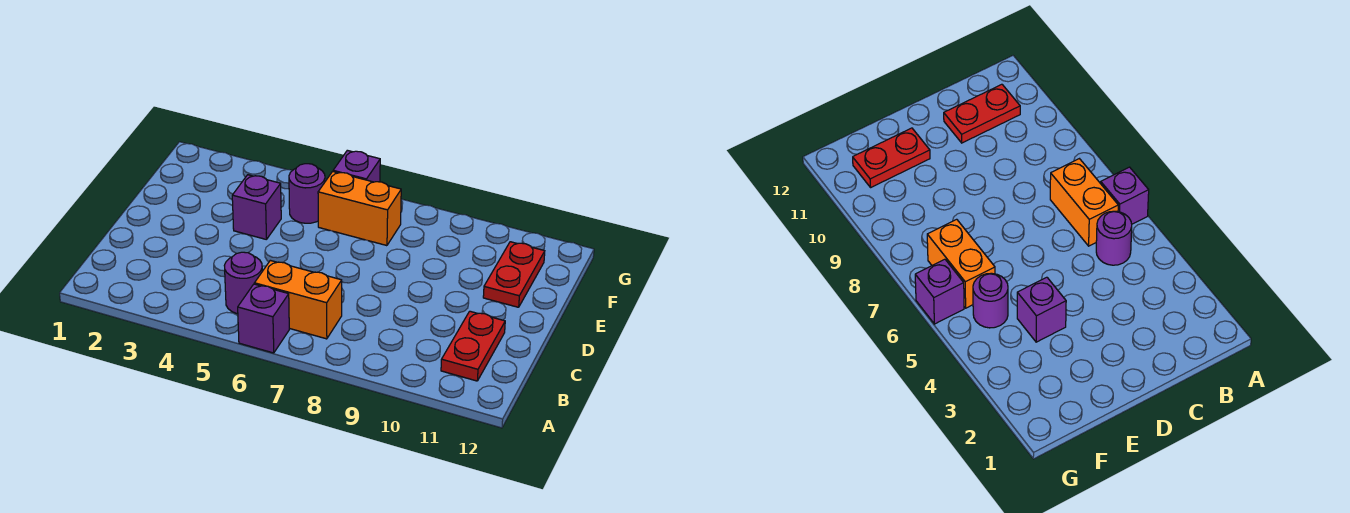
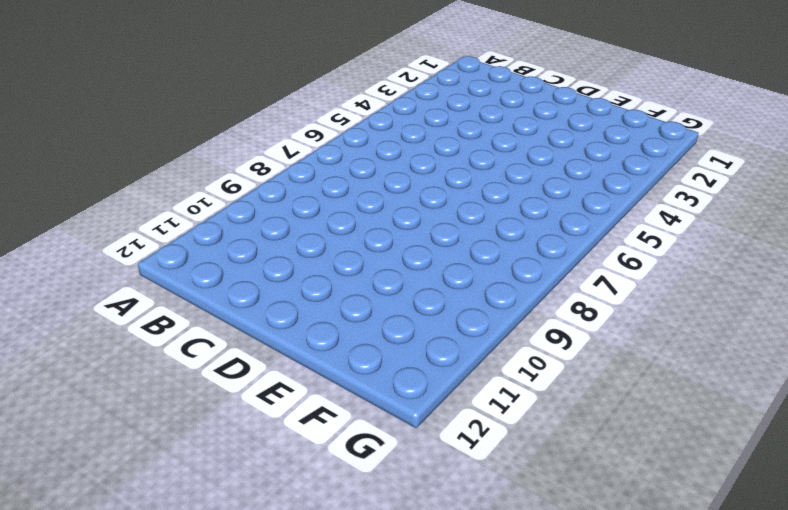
none -> purple 1x1 brick [238,284,289,353]
none -> purple 1x1 round brick [224,252,262,314]

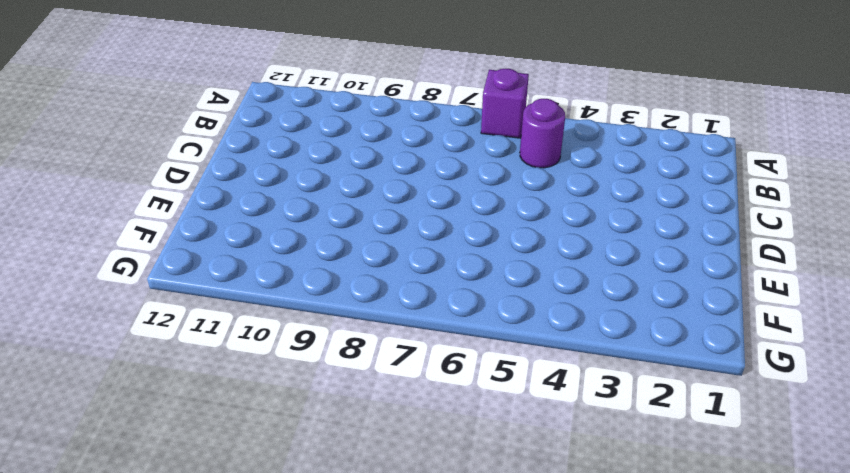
none -> orange 1x2 brick [255,260,342,339]
none -> red 1x2 plate [441,311,505,381]

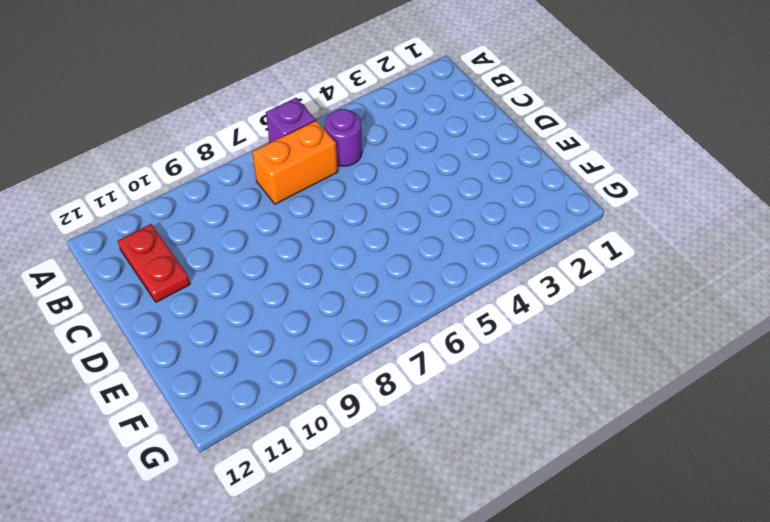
none -> purple 1x1 brick [232,175,281,240]
none -> red 1x2 plate [483,242,545,307]

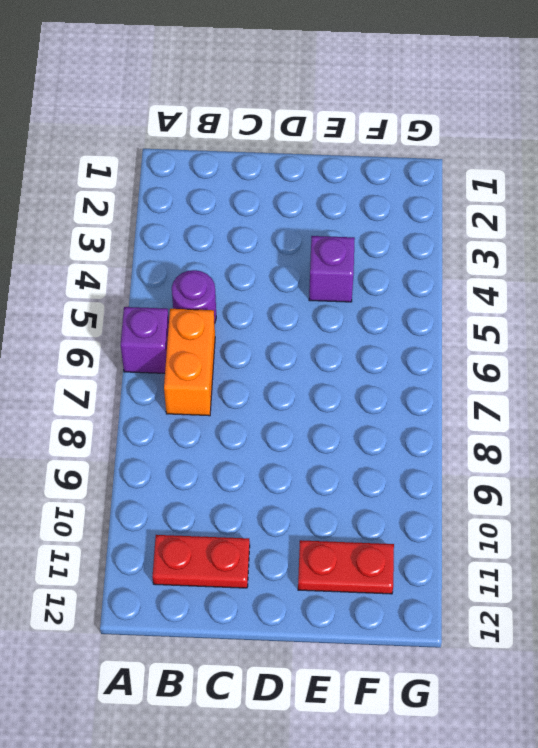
none -> purple 1x1 round brick [289,164,325,223]
none -> orange 1x2 brick [318,171,401,246]

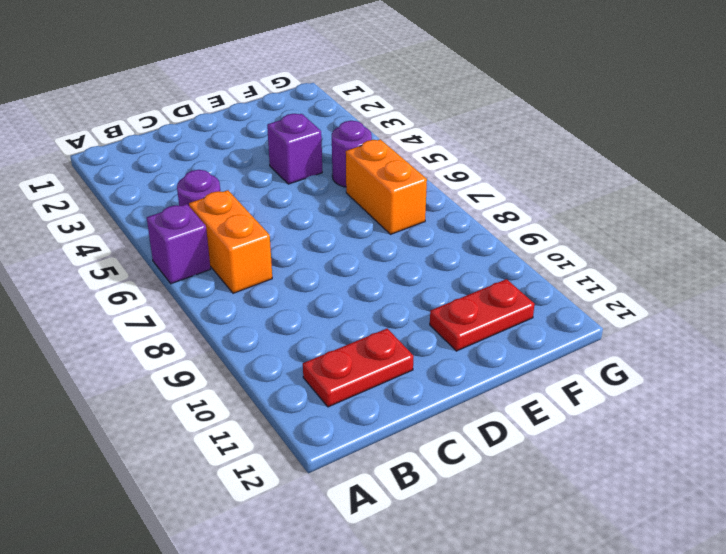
none -> purple 1x1 brick [333,150,380,182]

